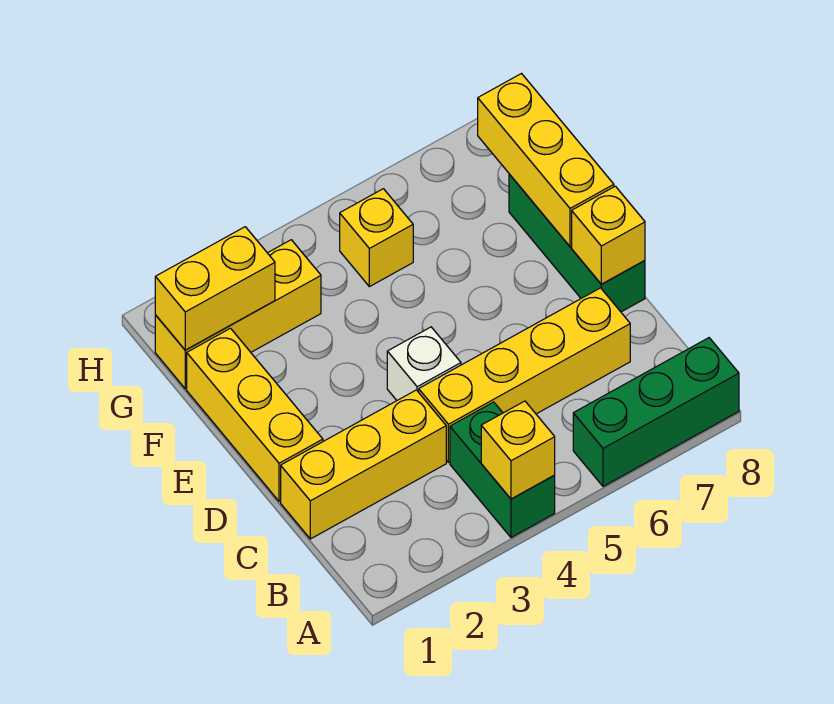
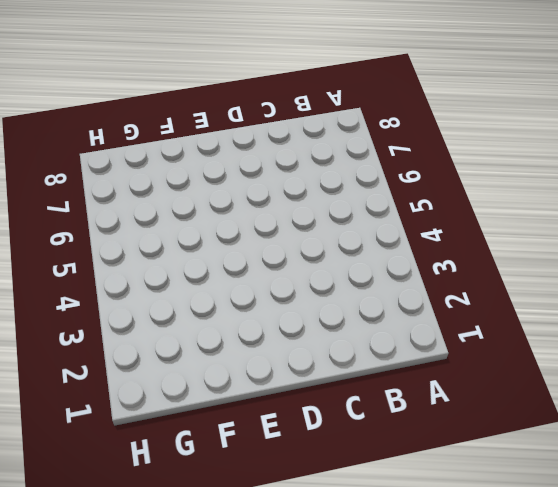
none -> green 1x2 brick [450,402,555,537]
none -> green 1x3 brick [573,338,739,486]
none -> yellow 1x3 brick [281,390,446,539]

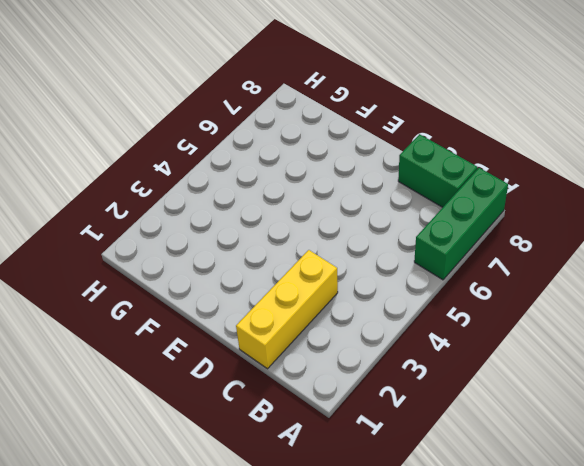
green 1x2 brick [398,134,477,207] -> green 1x2 brick moved to [450,402,555,537]
none -> yellow 1x4 brick [419,288,630,462]
none -> yellow 1x3 brick [187,328,323,501]
none -> white 1x1 brick [387,327,461,400]

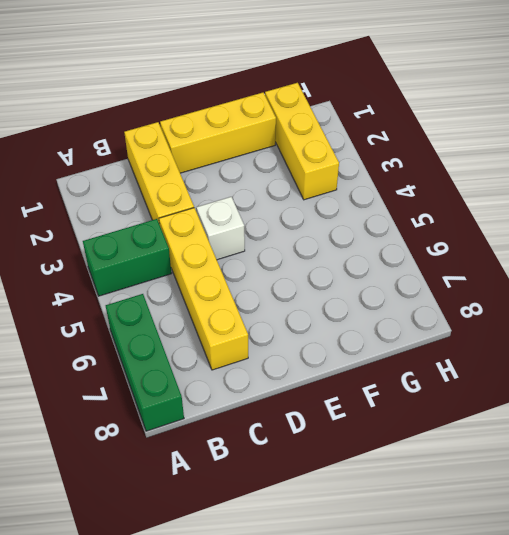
none -> green 1x3 brick [509,174,645,312]
none -> yellow 1x1 brick [340,189,413,287]
none -> yellow 1x1 brick [481,401,555,499]

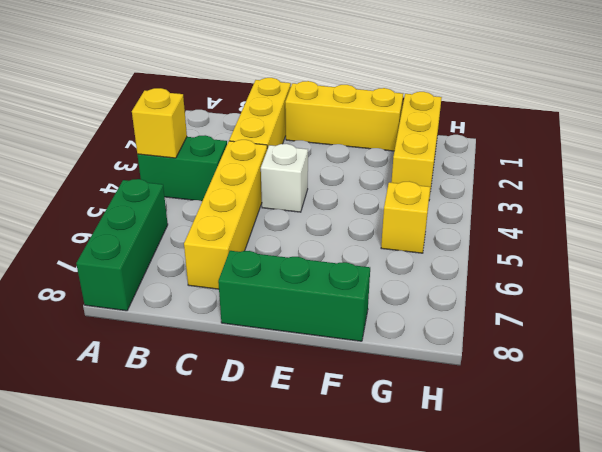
none -> yellow 1x1 brick [572,186,645,284]
none -> yellow 1x3 brick [478,74,614,247]
none -> yellow 1x2 brick [155,227,275,350]

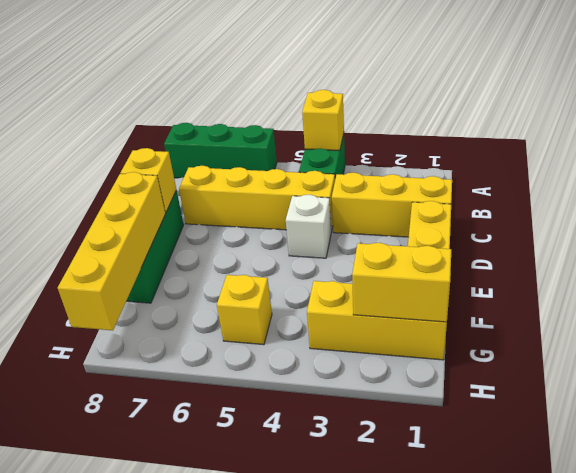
yellow 1x4 brick [58,172,165,330] -> yellow 1x3 brick [478,74,614,247]

